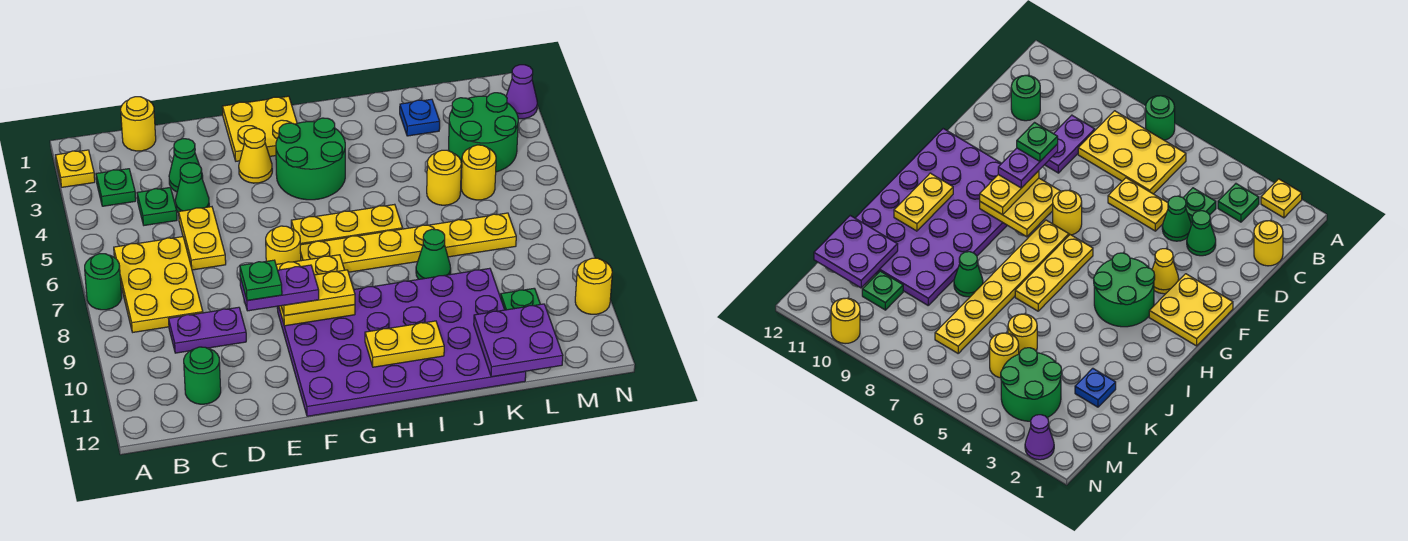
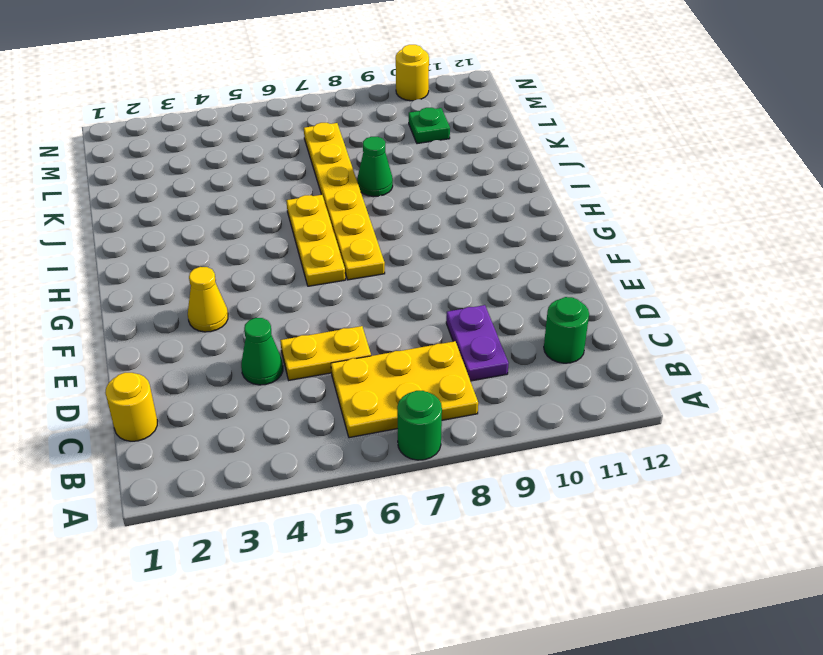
none -> yellow 1x1 plate [56,150,95,187]
none -> green 1x1 plate [96,169,136,206]
none -> green 1x1 plate [137,188,177,225]
none -> green 1x1 cone [169,139,203,192]

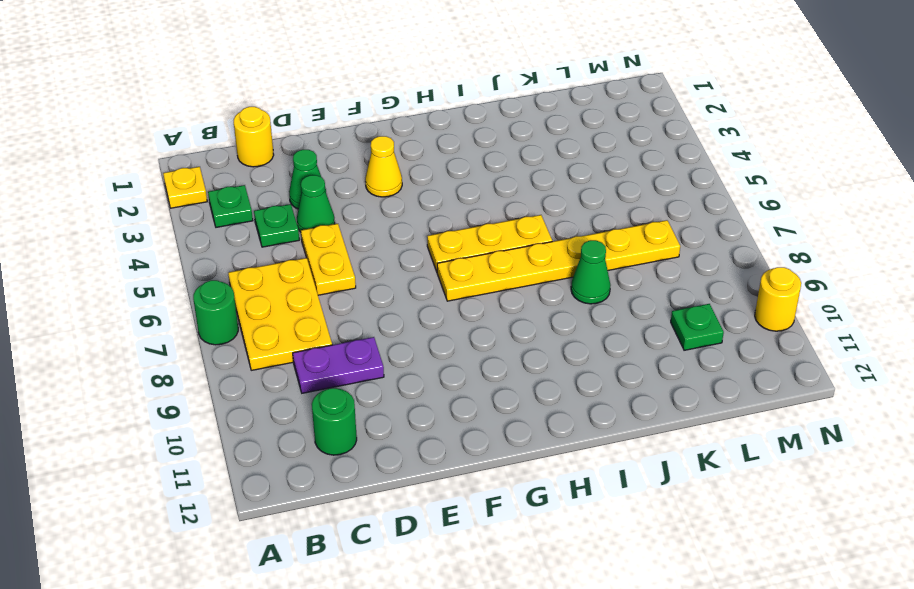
none -> yellow 2x2 plate [222,96,297,161]
none -> yellow 1x1 round brick [266,226,301,264]
none -> purple 4x6 plate [277,268,526,416]
none -> green 2x2 round brick [276,118,345,200]

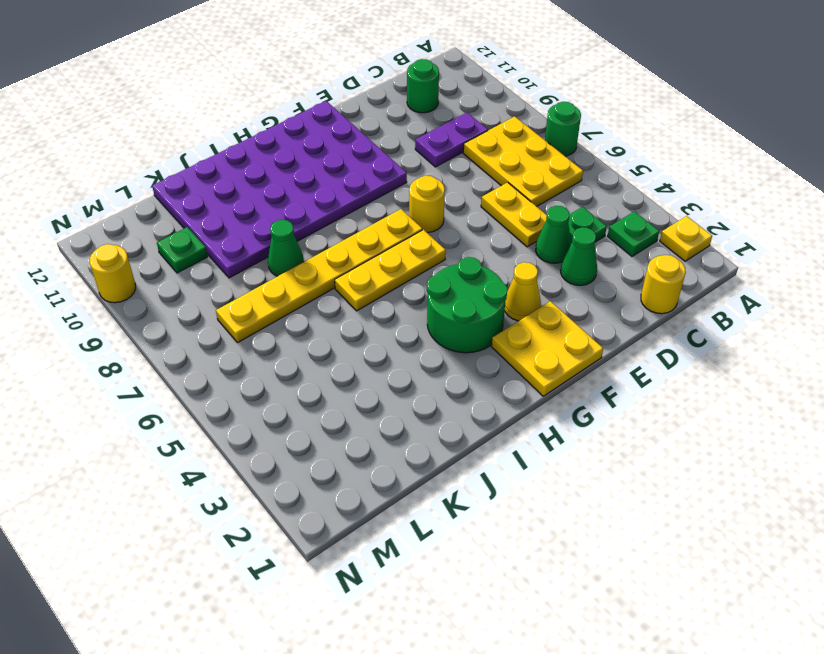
none -> blue 1x1 plate [400,99,440,136]
none -> yellow 1x1 round brick [427,150,461,205]
none -> green 2x2 round brick [449,93,518,172]
none -> yellow 1x1 round brick [461,145,496,200]

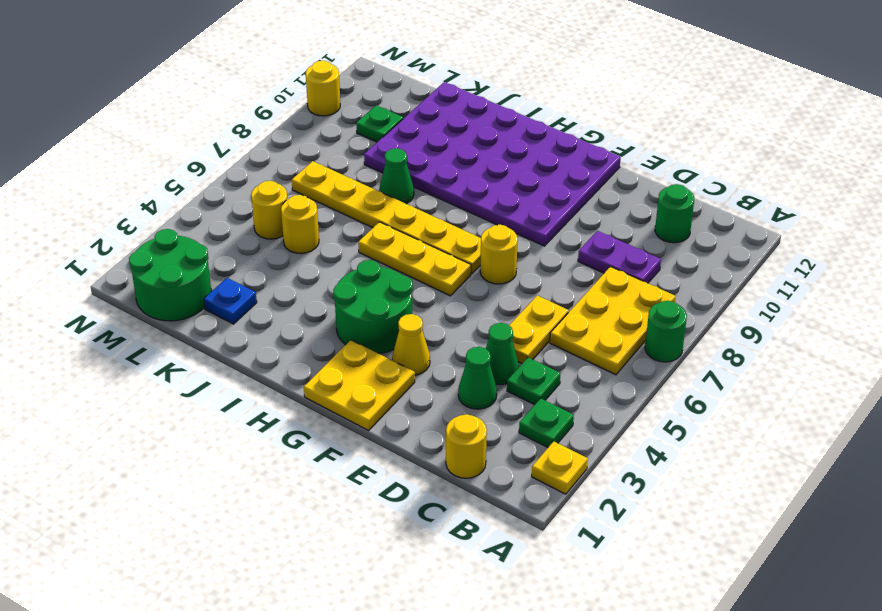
green 2x2 round brick [129,229,211,321] -> green 2x2 round brick moved to [449,93,518,172]
none -> purple 1x1 cone [506,65,537,119]
none -> yellow 2x2 plate [276,255,355,326]
none -> yellow 1x2 plate [365,321,444,367]
none -> purple 2x2 plate [474,304,563,377]

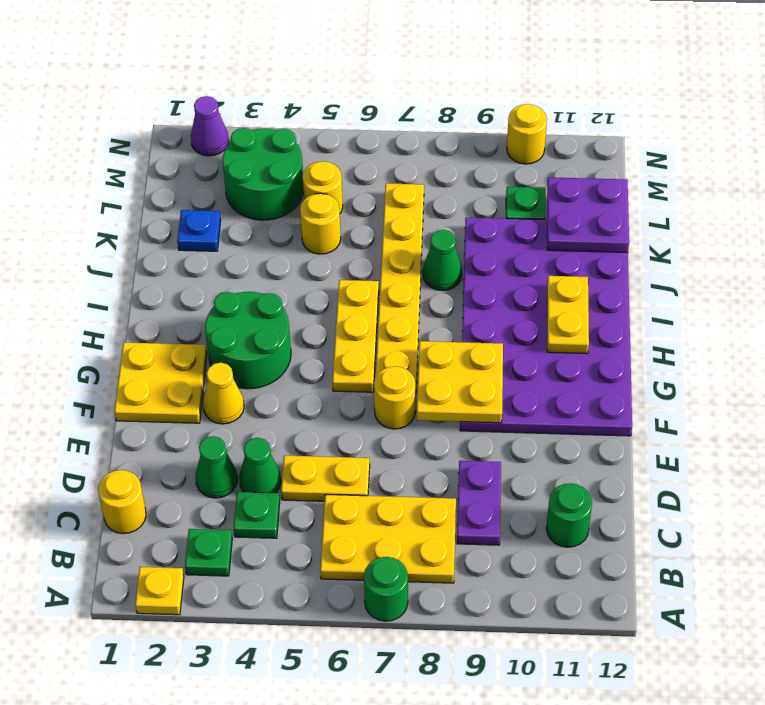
none -> yellow 1x2 plate [281,270,355,316]
none -> purple 1x2 plate [240,265,319,311]
none -> green 1x1 plate [240,260,282,300]

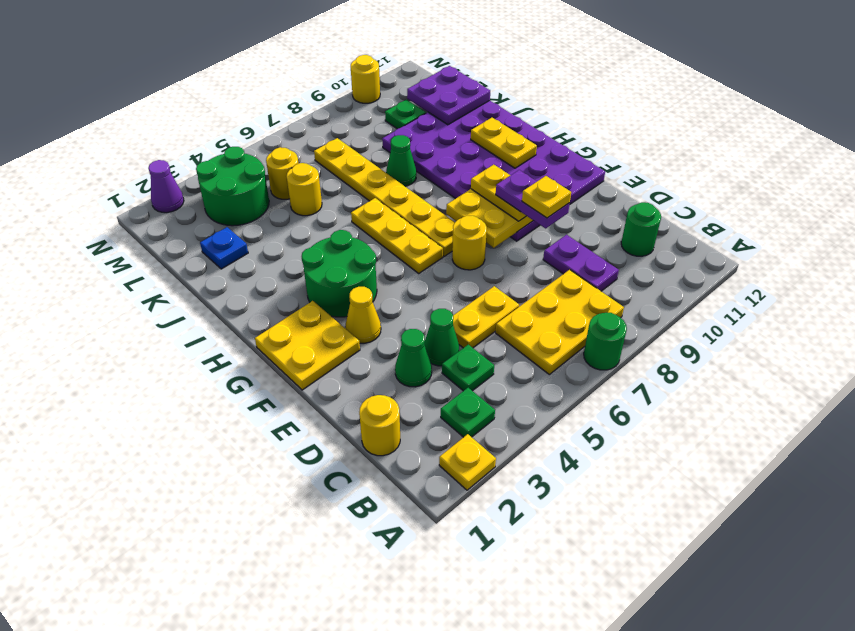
yellow 1x1 plate [522,176,571,218] -> green 1x1 plate [240,260,282,300]

